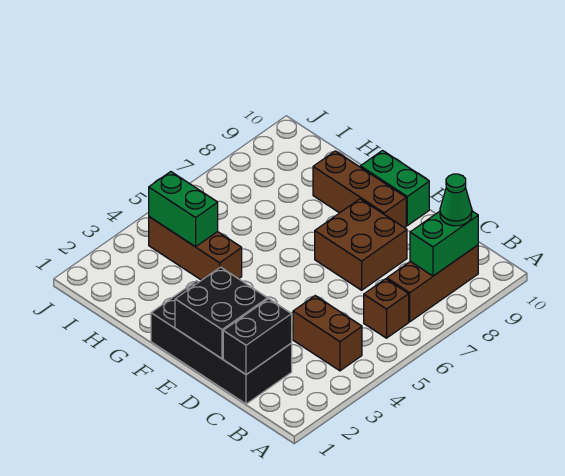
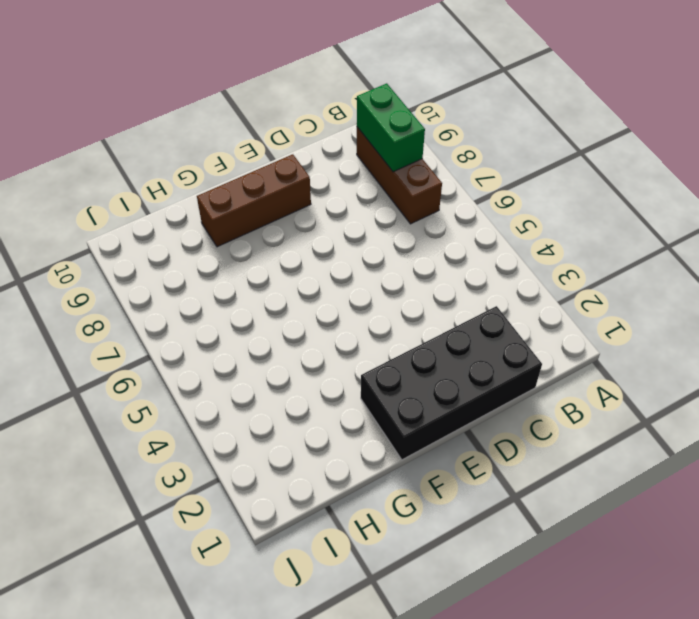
none -> brown 1x2 brick [293,296,362,371]
none -> brown 1x1 brick [364,279,409,338]
none -> brown 2x2 brick [315,199,407,290]

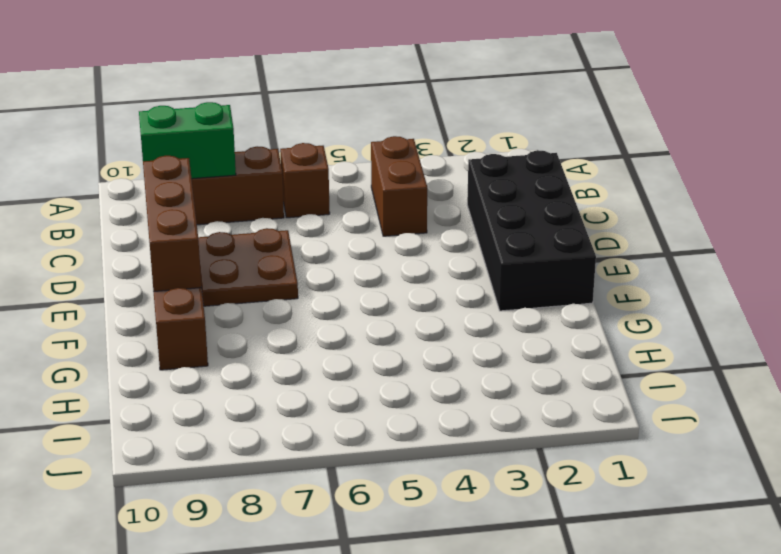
brown 2x2 plate [198,228,298,306] -> brown 2x2 brick [315,199,407,290]
brown 1x3 brick [143,156,202,292] -> brown 1x3 brick moved to [149,217,242,280]
none -> green 1x2 brick [360,151,429,226]
none -> black 1x2 brick [223,299,292,375]
none -> black 2x2 brick [175,267,267,359]

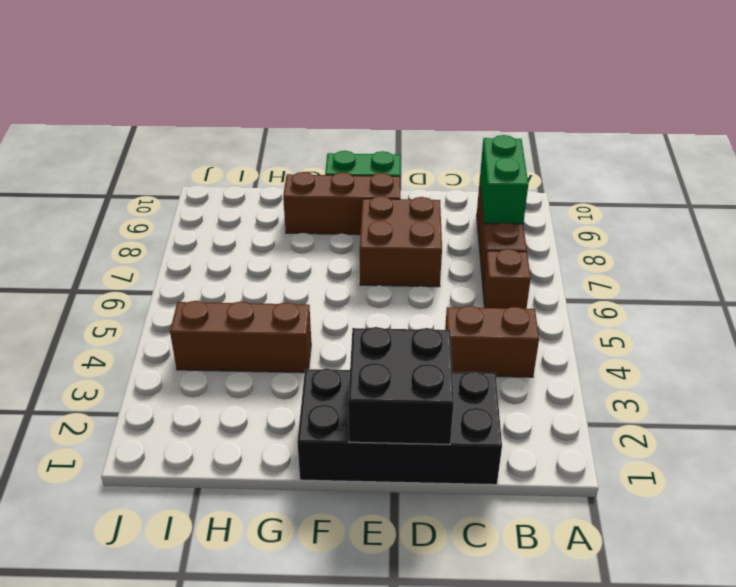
none -> black 1x2 brick [223,299,292,375]
none -> green 1x2 brick [149,172,218,247]
none -> green 1x1 cone [440,174,472,226]

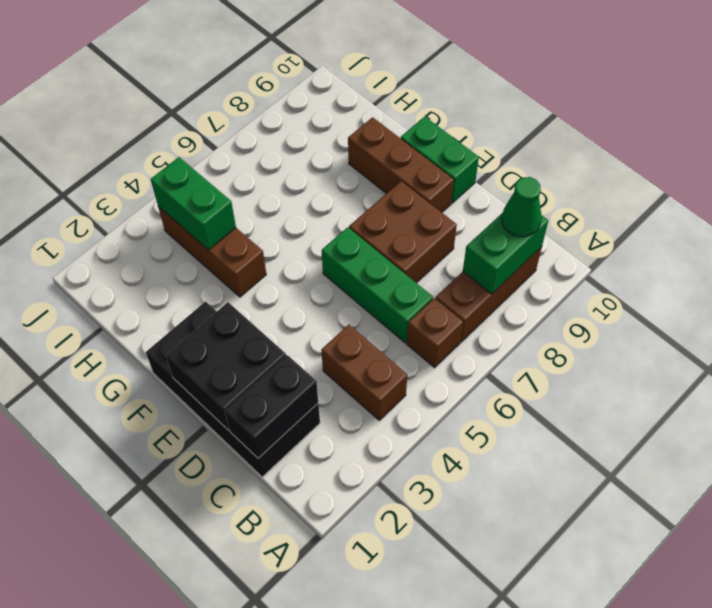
green 1x3 brick [322,227,433,343] -> none

